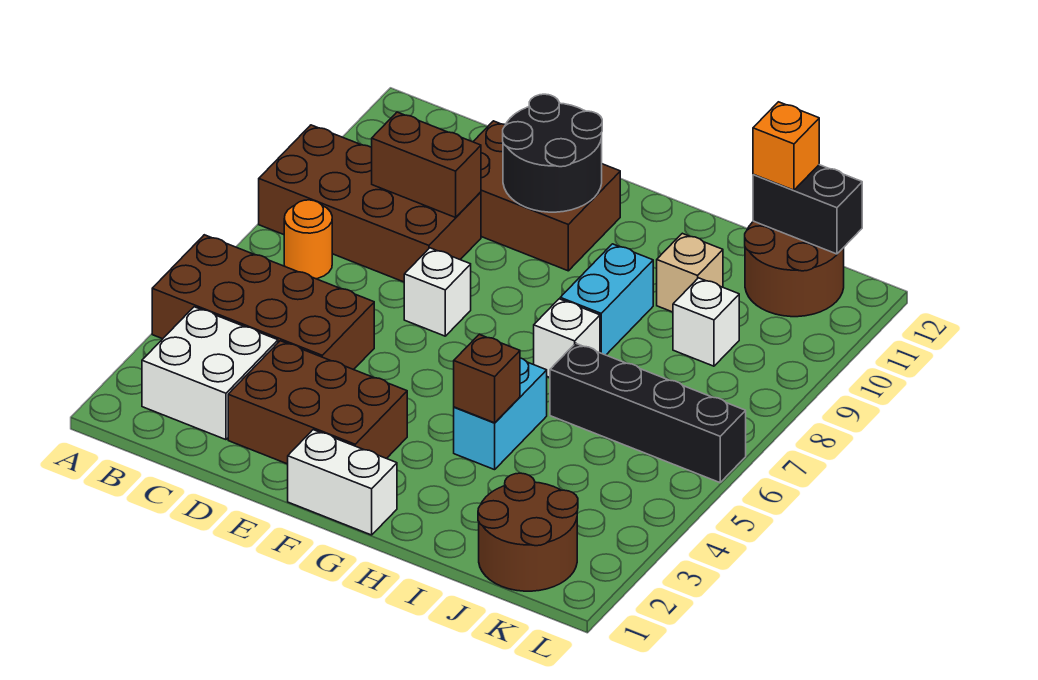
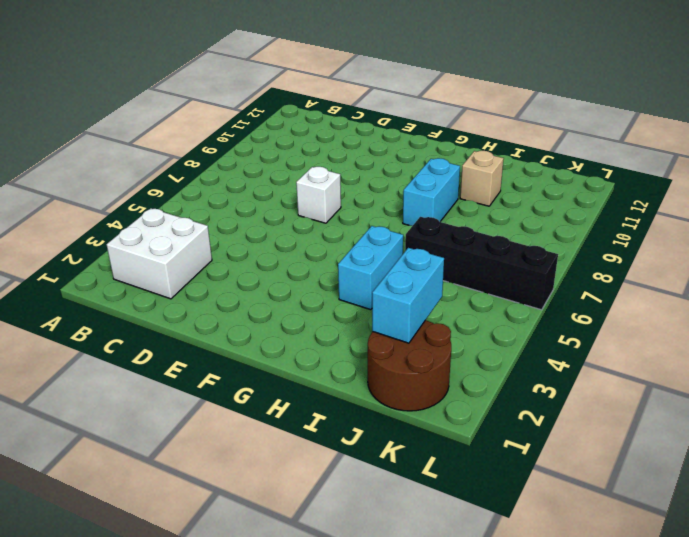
cyan 1x2 brick [372,248,444,343] -> none
none -> brown 2x4 brick [152,235,374,370]
none -> brown 2x4 brick [259,125,481,282]
none -> orange 1x1 round brick [284,200,332,279]

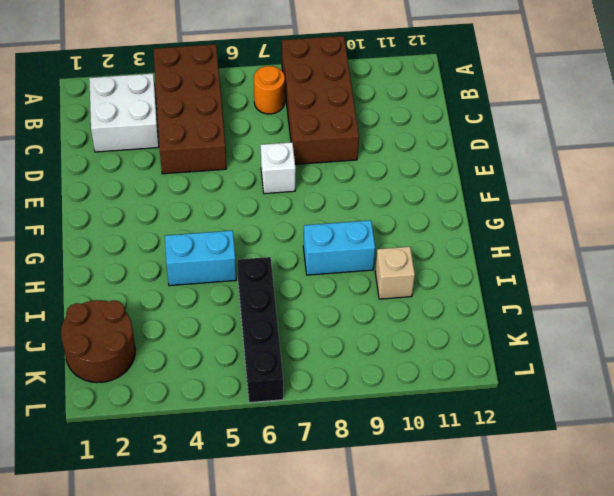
none -> brown 2x3 brick [228,341,407,464]
none -> brown 2x3 brick [473,121,620,271]
none -> white 1x2 brick [288,430,397,535]

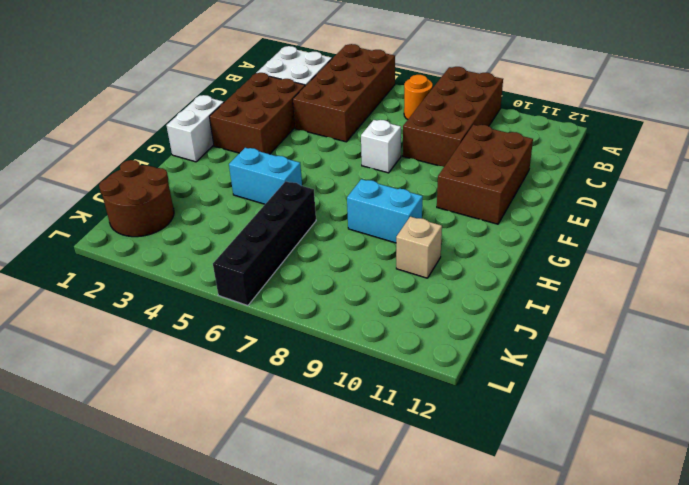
none -> white 1x1 brick [534,299,600,377]
none -> white 1x1 brick [673,278,739,366]
none -> brown 2x2 round brick [745,221,844,317]

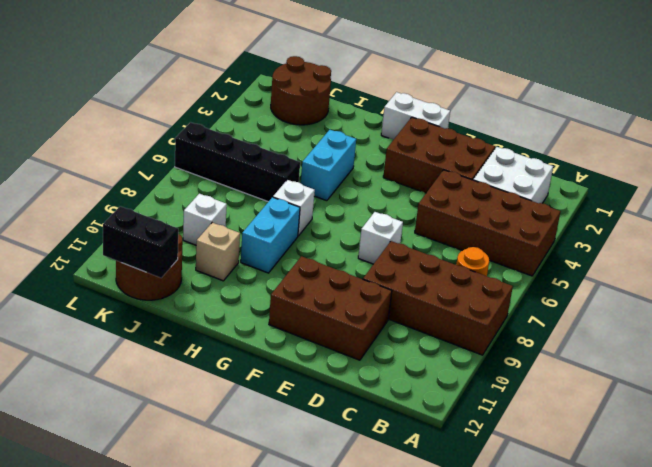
none -> brown 1x2 brick [372,112,481,217]
none -> black 2x2 round brick [503,94,602,212]
none -> brown 1x1 brick [454,334,520,423]

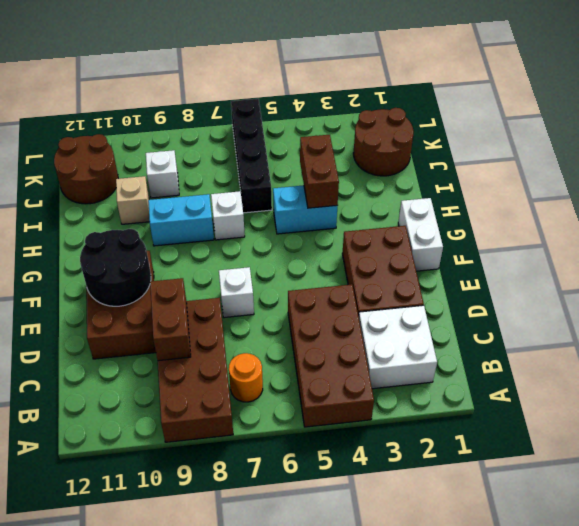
brown 1x2 brick [300,135,339,208] -> brown 1x1 brick [454,334,520,423]
none -> black 1x2 brick [753,165,862,254]
none -> orange 1x1 brick [753,102,819,190]

